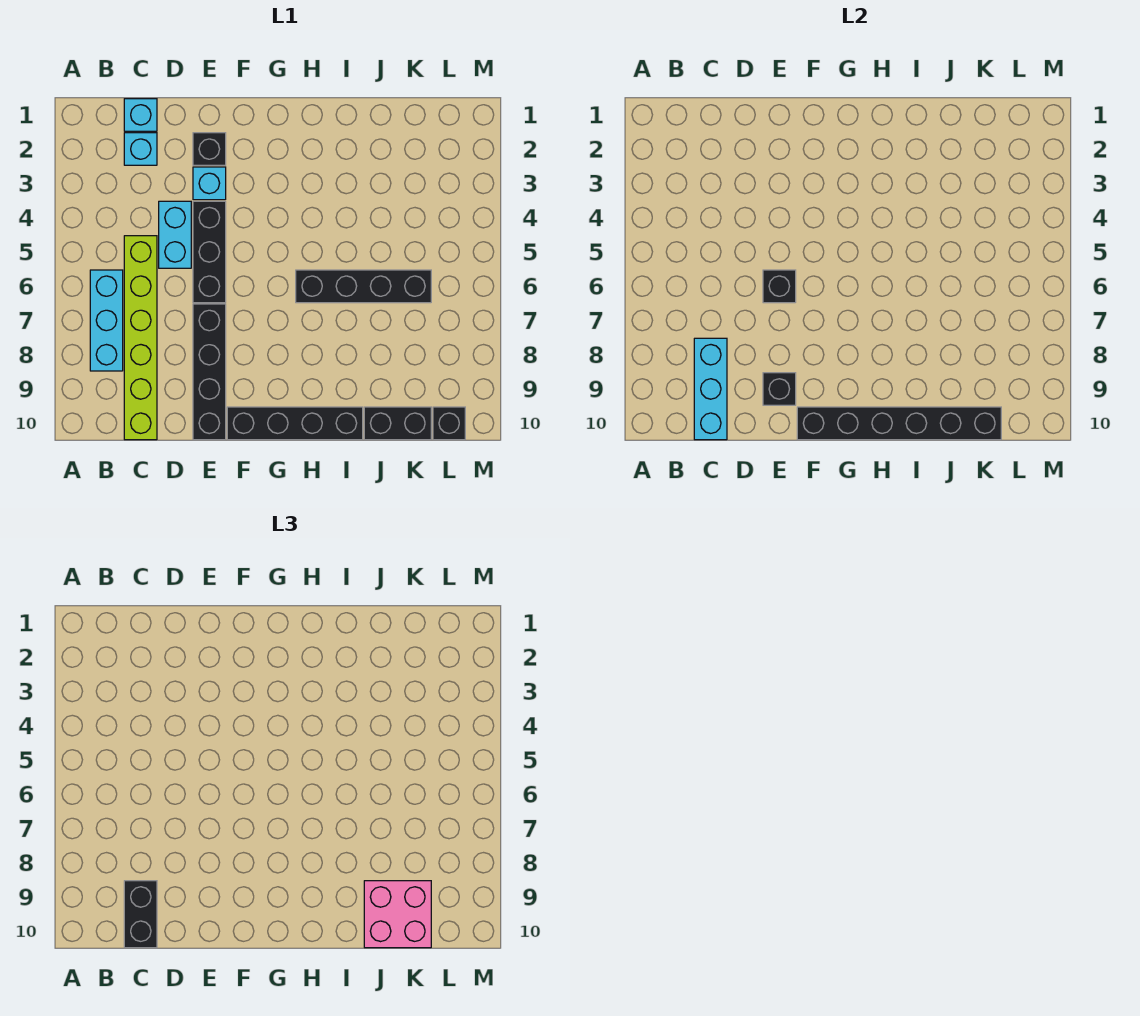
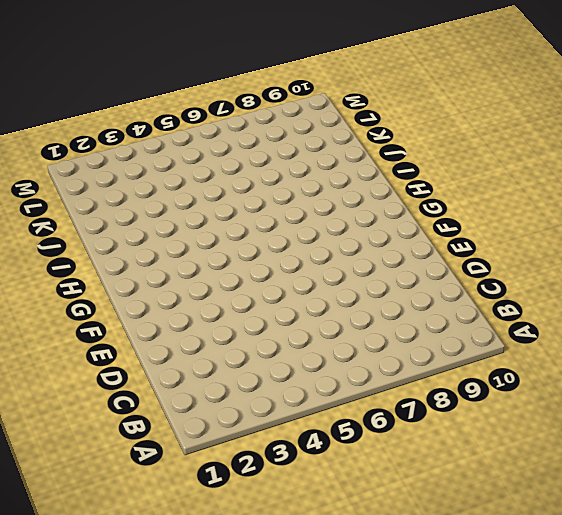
none -> cyan 1x3 brick [90,270,123,371]
none -> cyan 1x1 brick [124,99,157,131]
none -> cyan 1x1 brick [124,133,157,165]

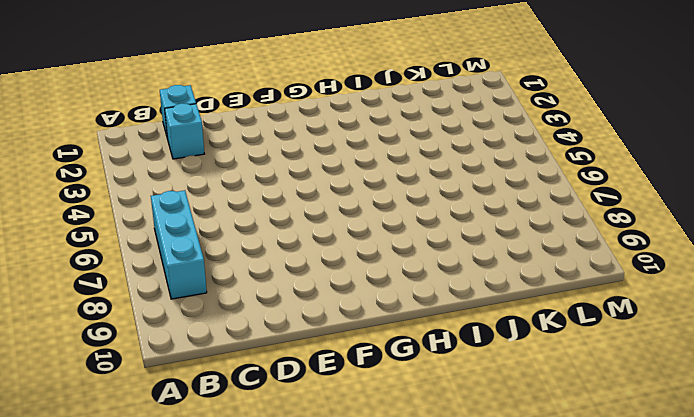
none -> lime 1x6 brick [124,236,157,440]
none -> cyan 1x2 brick [159,201,191,268]
none -> black 1x1 brick [193,133,226,165]

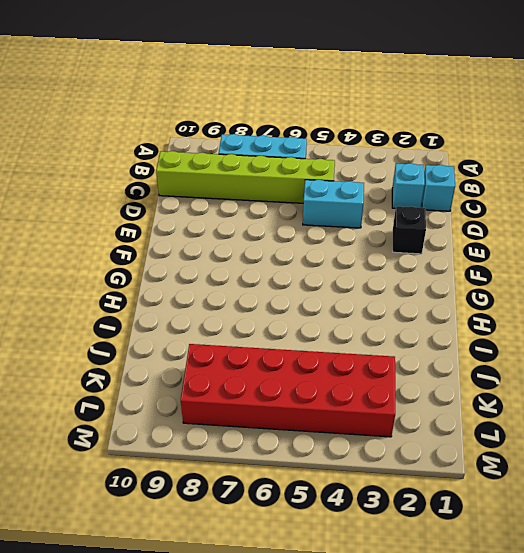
red 2x6 brick [181,344,395,437] -> black 1x4 brick [296,270,431,303]
none -> cyan 1x1 brick [193,167,226,200]
none -> black 1x3 brick [193,201,226,303]
none -> black 1x4 brick [193,304,226,440]

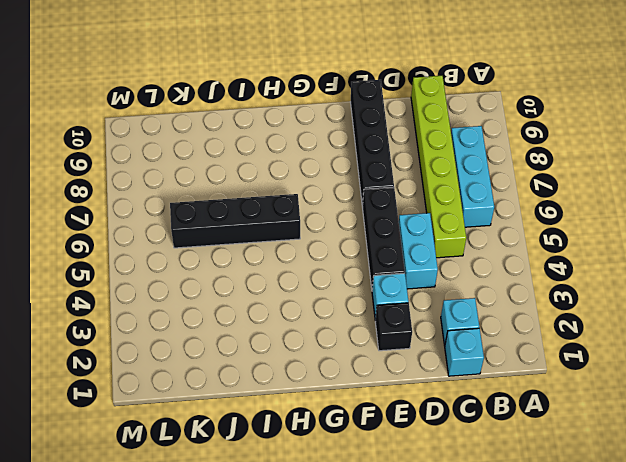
none -> black 1x4 brick [227,407,363,440]
none -> black 1x2 brick [364,407,431,440]
none -> black 1x1 brick [433,407,465,440]

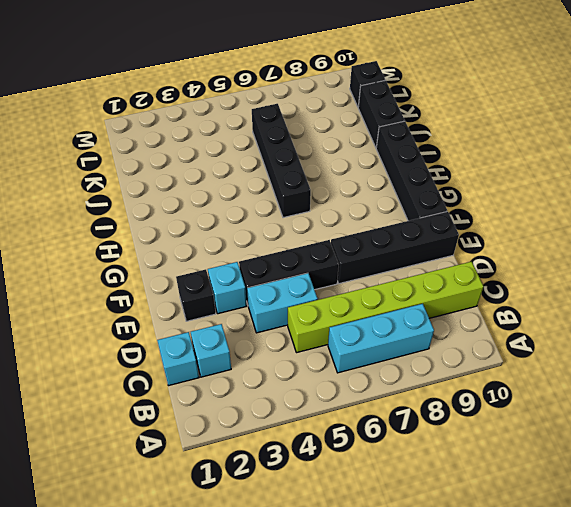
none -> cyan 1x3 brick [694,338,727,440]
none -> black 1x1 brick [763,270,796,303]
none -> black 1x1 brick [763,373,796,405]

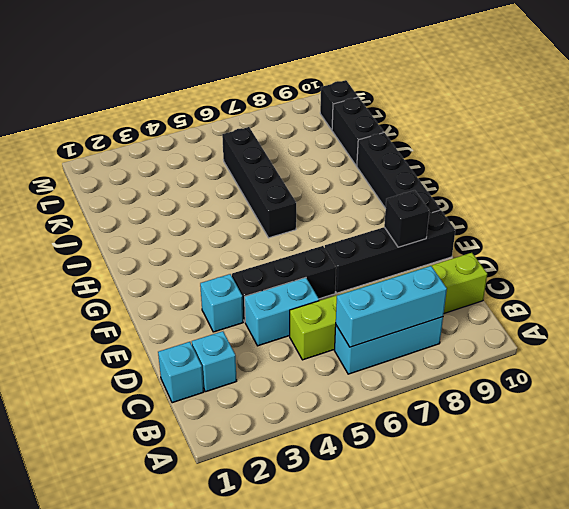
cyan 1x3 brick [336,266,447,347] -> cyan 1x3 brick moved to [694,338,727,440]
none -> black 1x1 brick [193,133,226,165]
none -> black 1x1 brick [763,270,796,303]
none -> black 1x6 brick [797,407,1001,440]

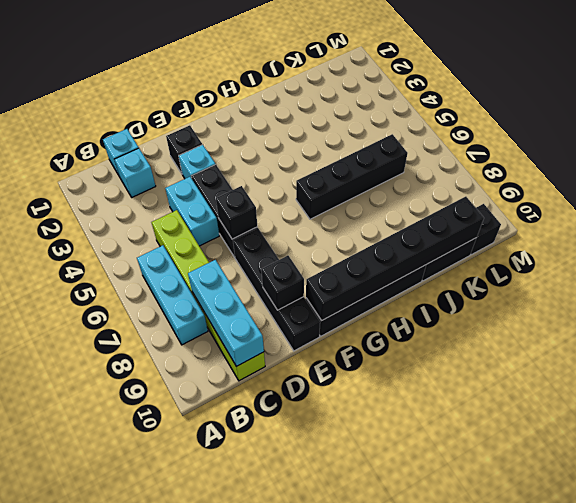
none -> black 1x2 brick [124,881,157,948]
none -> pink 2x2 brick [364,881,431,948]

